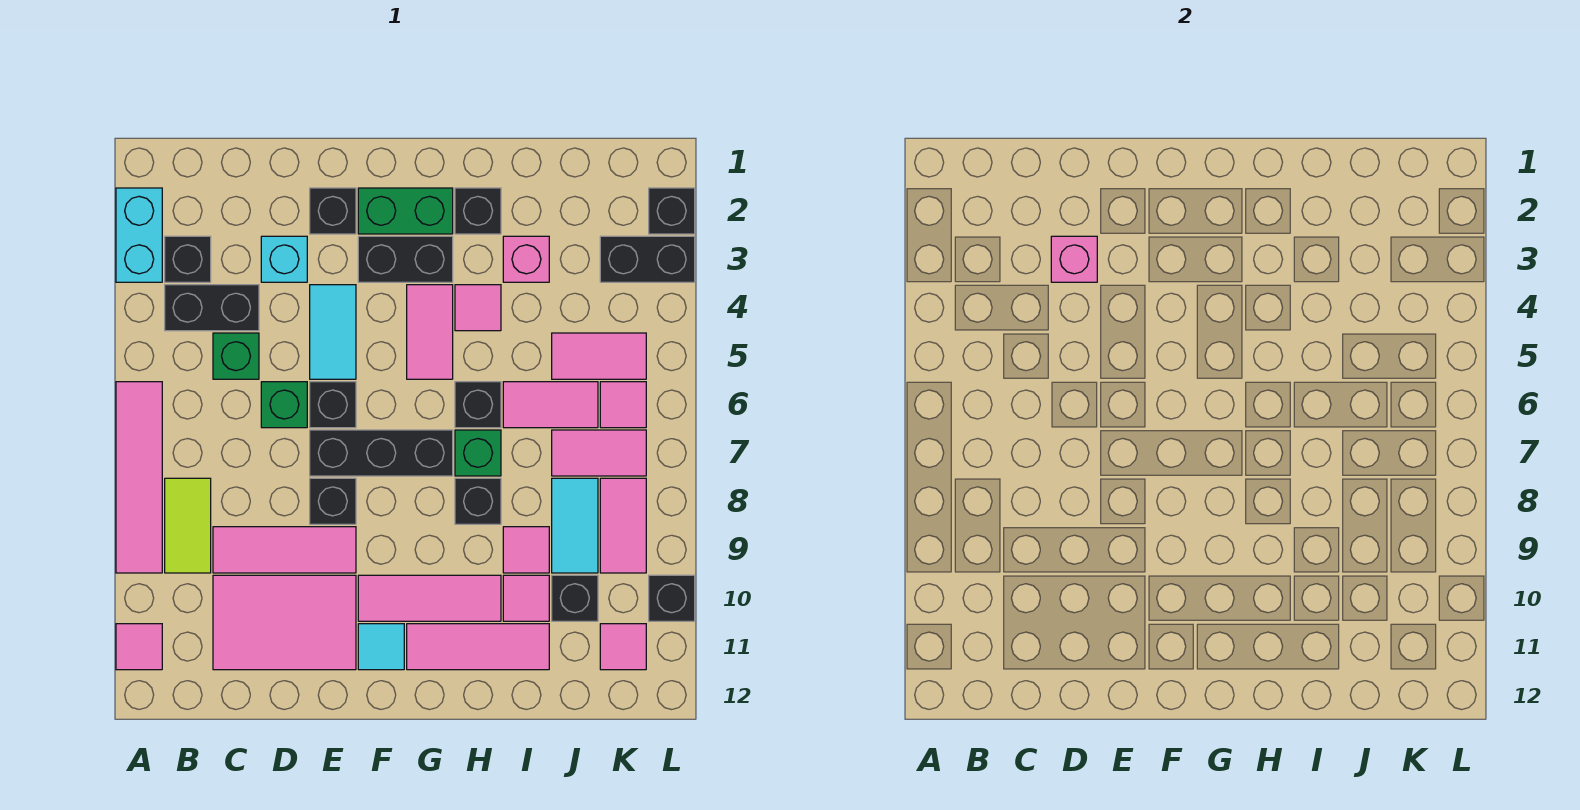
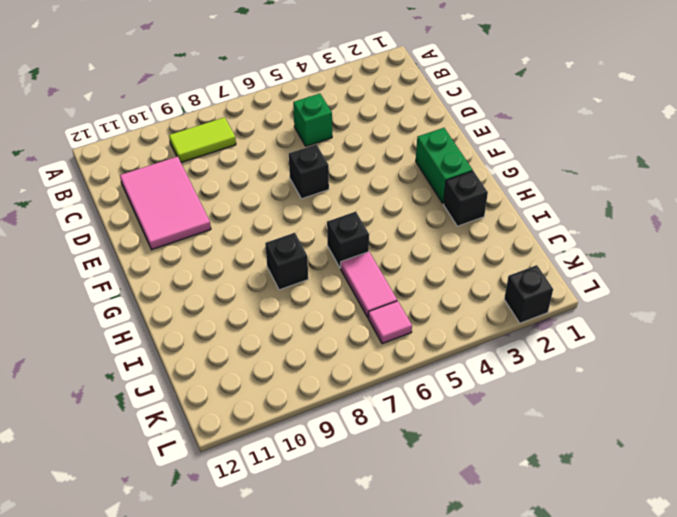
none -> cyan 1x2 brick [116,188,162,282]
none -> pink 1x4 tile [116,382,162,573]
none -> pink 1x1 tile [116,624,162,670]
none -> black 1x1 brick [165,236,211,282]

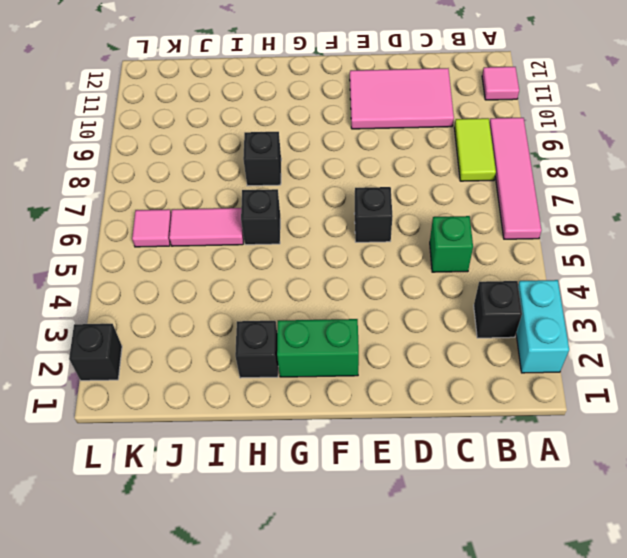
none -> black 1x2 brick [165,285,259,331]
none -> pink 1x3 tile [213,527,356,573]
none -> cyan 1x1 brick [261,236,307,282]
none -> green 1x1 brick [261,382,307,428]

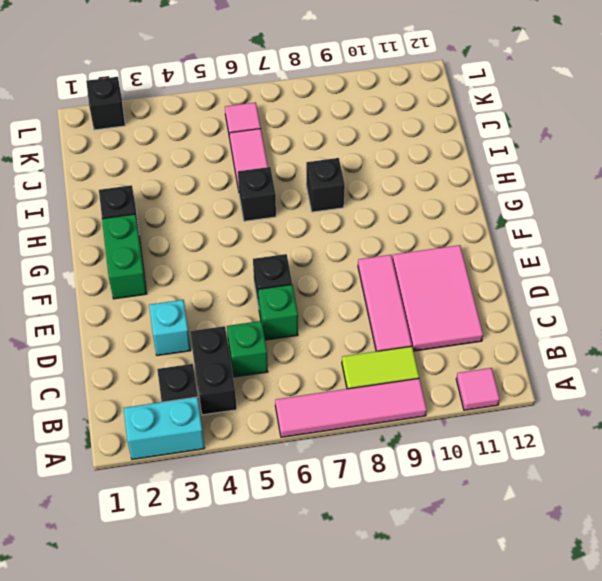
none -> black 1x1 brick [310,188,356,234]
none -> cyan 1x2 tile [310,285,356,379]
none -> black 1x3 brick [310,430,453,476]
none -> black 1x1 brick [310,478,356,524]

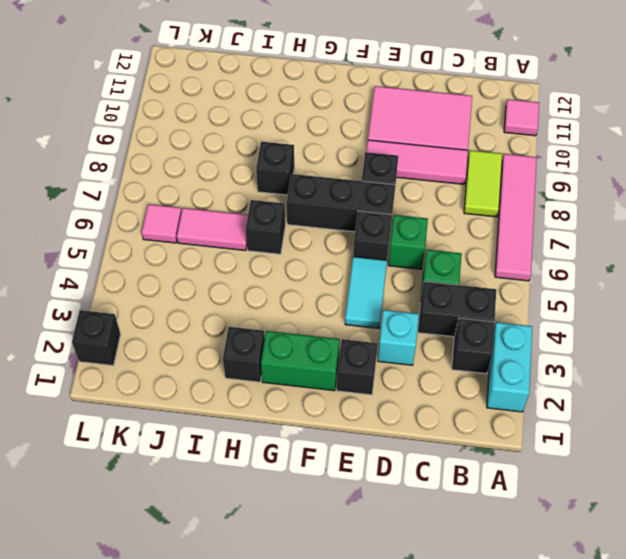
none -> black 1x2 brick [358,236,453,282]
none -> pink 1x3 tile [358,575,501,621]
none -> cyan 1x1 tile [358,624,404,670]
none -> pink 1x2 tile [407,285,453,379]

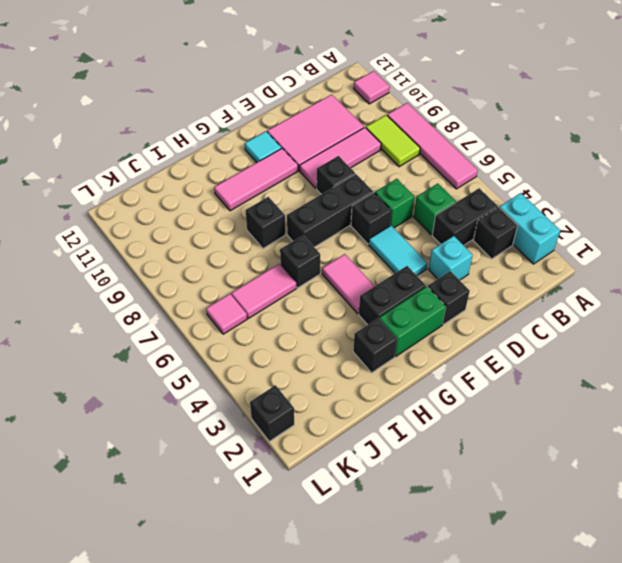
none -> pink 1x3 tile [407,624,549,670]
none -> pink 1x1 tile [455,285,501,331]
none -> green 1x1 brick [455,430,501,476]
none -> pink 1x1 brick [503,236,549,282]

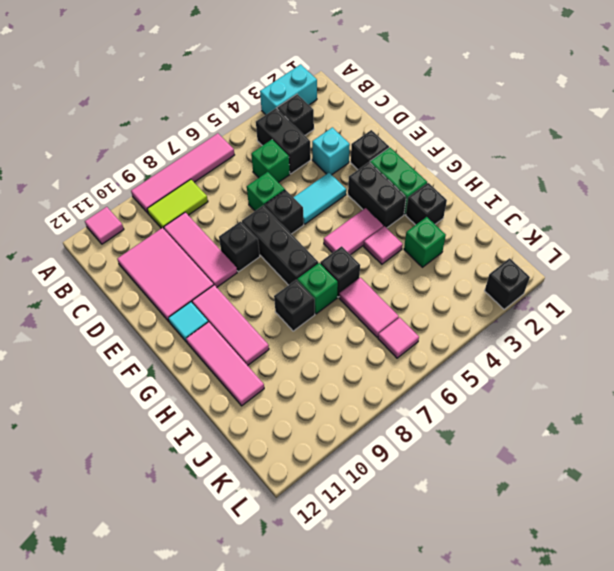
green 1x1 brick [404,217,446,267] -> pink 1x1 brick [503,236,549,282]
none -> pink 1x1 tile [503,527,549,573]
none -> pink 1x1 tile [503,575,549,621]
none -> pink 1x2 tile [552,333,646,379]
none -> pink 1x2 tile [552,430,646,476]

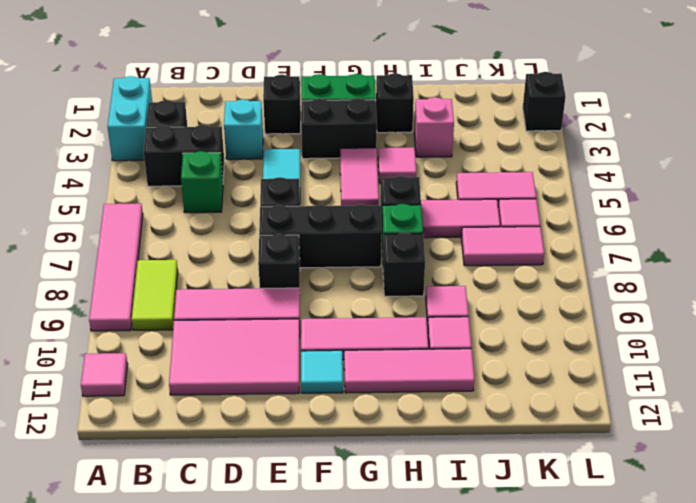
none -> green 1x1 brick [261,382,307,428]
none -> cyan 1x2 tile [552,478,598,573]
none -> black 1x1 brick [552,575,598,621]
none -> black 1x2 brick [600,236,695,282]

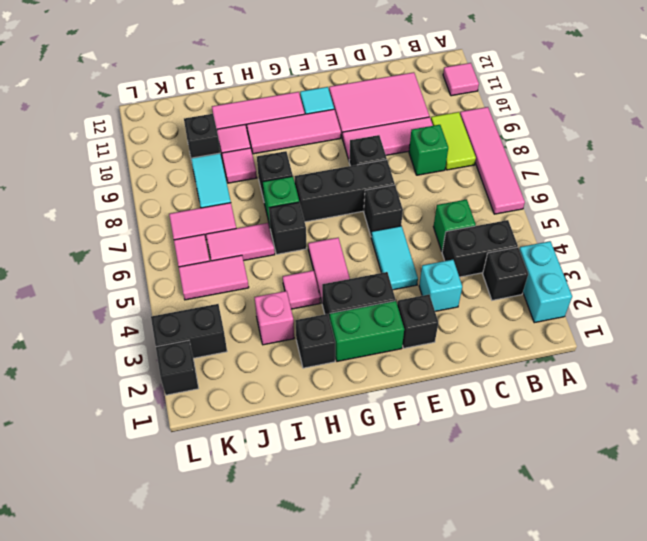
green 1x1 brick [409,125,448,175] -> green 1x1 brick moved to [261,382,307,428]
none -> pink 1x2 tile [600,478,646,573]
none -> pink 1x1 tile [600,624,646,670]
none -> black 1x1 brick [649,575,695,621]
none -> pink 1x1 brick [1051,236,1097,282]

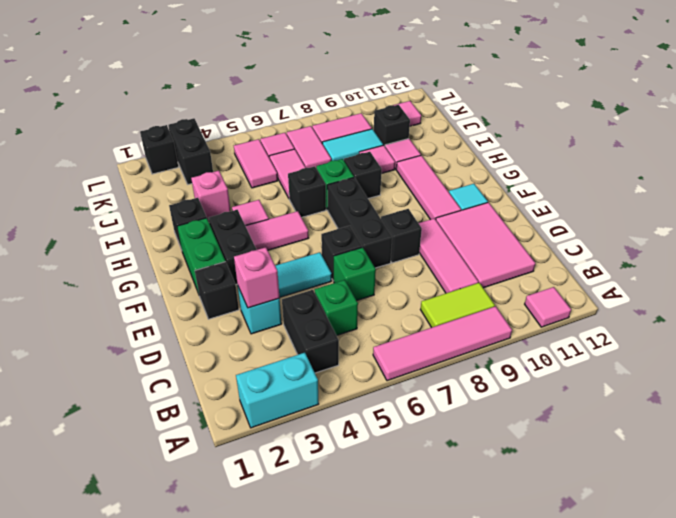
none -> black 1x1 brick [165,236,211,282]
none -> pink 1x3 tile [407,624,549,670]
none -> black 1x1 brick [649,575,695,621]

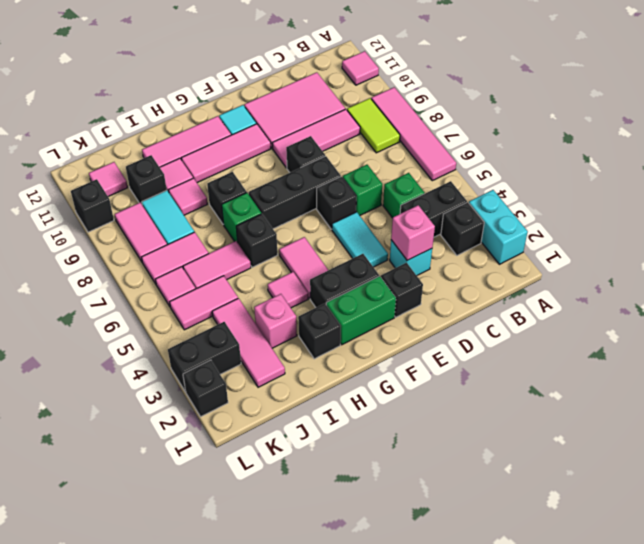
pink 1x3 tile [212,298,285,387] -> none

